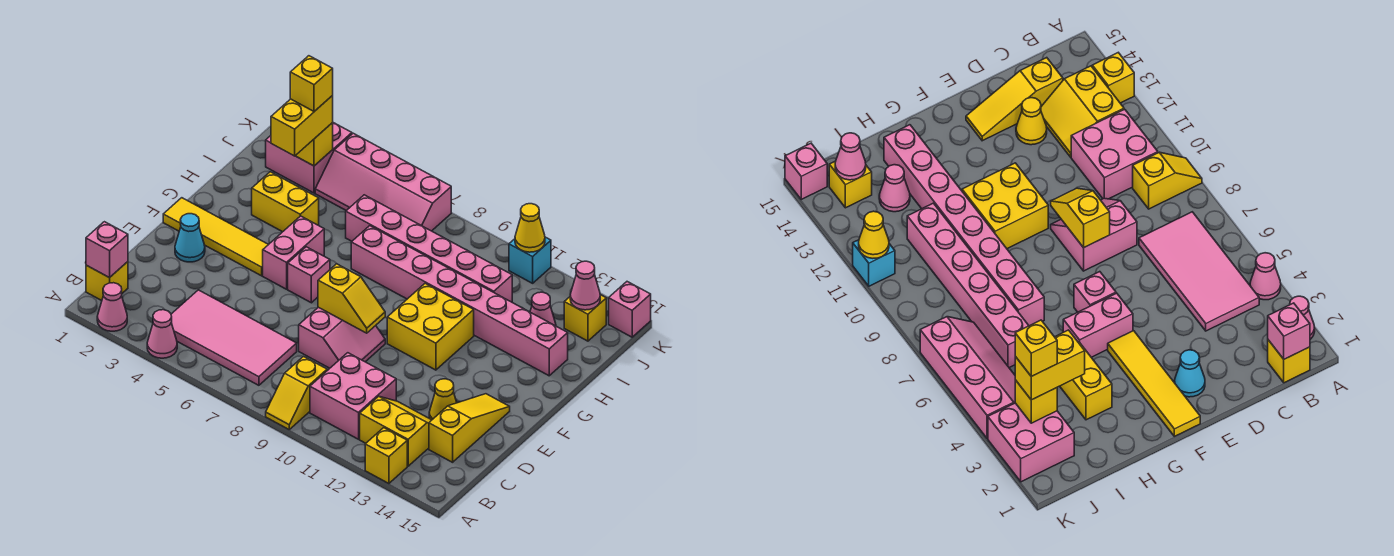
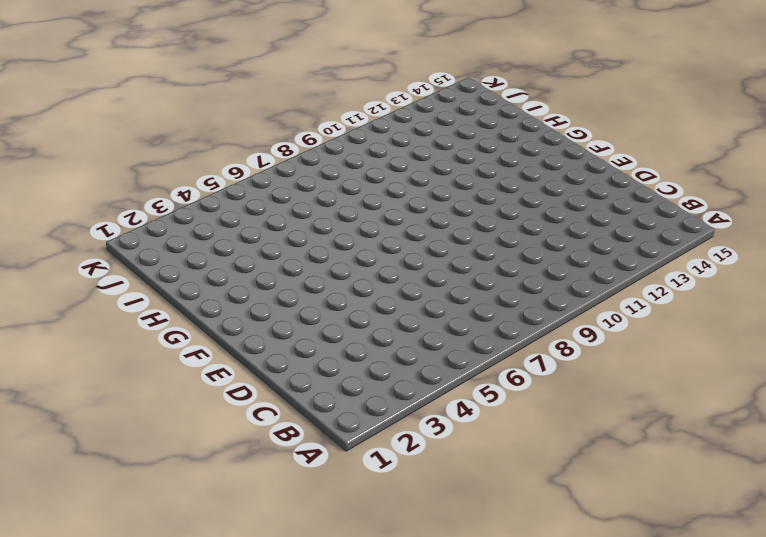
none -> pink 1x1 cone [97,283,127,331]
none -> pink 1x1 cone [147,310,177,358]
none -> yellow 1x2 slope [266,356,327,429]
none -> yellow 1x1 brick [365,428,407,483]

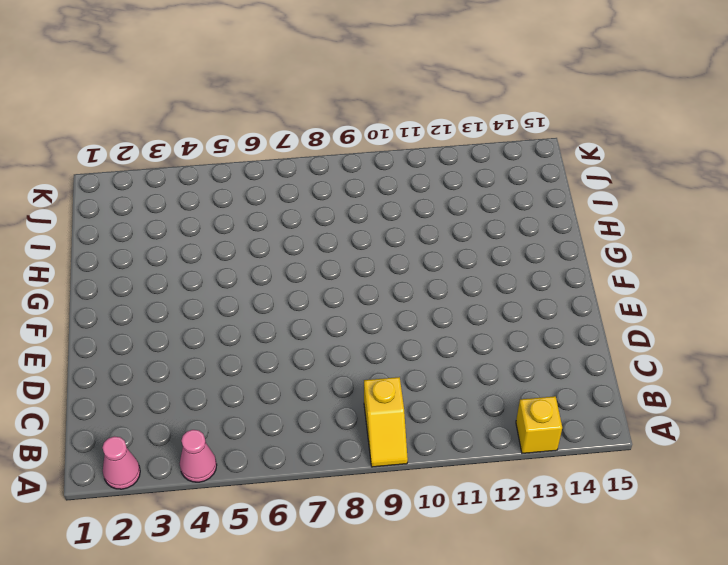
none -> yellow 1x1 brick [86,262,128,301]
none -> pink 2x4 tile [171,290,297,385]
none -> pink 2x2 brick [310,353,396,439]
none -> yellow 2x2 slope [360,396,431,466]

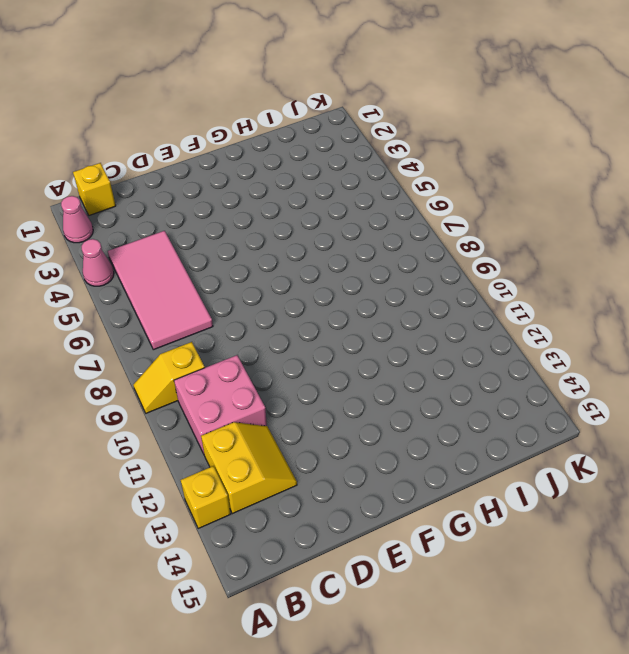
none -> yellow 1x3 slope [429,394,510,462]
none -> pink 2x2 slope [299,307,385,368]
none -> yellow 1x1 cone [429,379,457,420]
none -> cyan 1x1 cone [175,214,205,262]

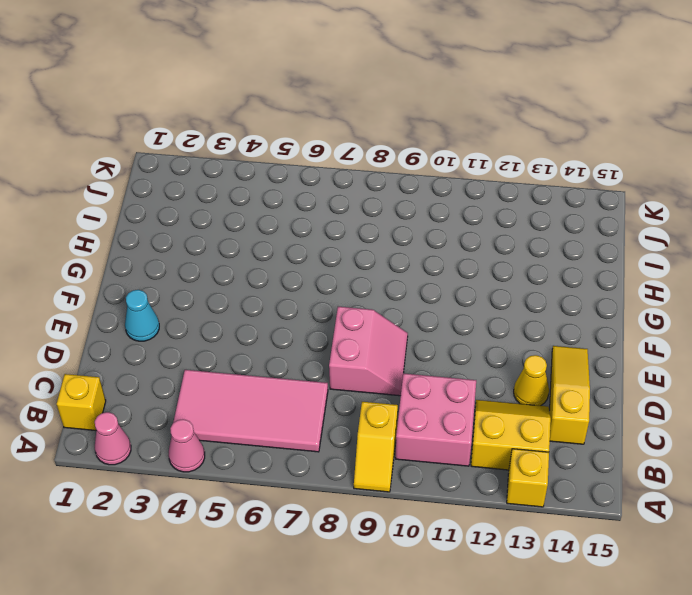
none -> yellow 1x4 tile [163,198,269,276]
none -> pink 1x2 brick [263,216,324,289]
none -> pink 1x1 brick [288,247,330,303]
none -> yellow 2x2 brick [387,283,474,370]

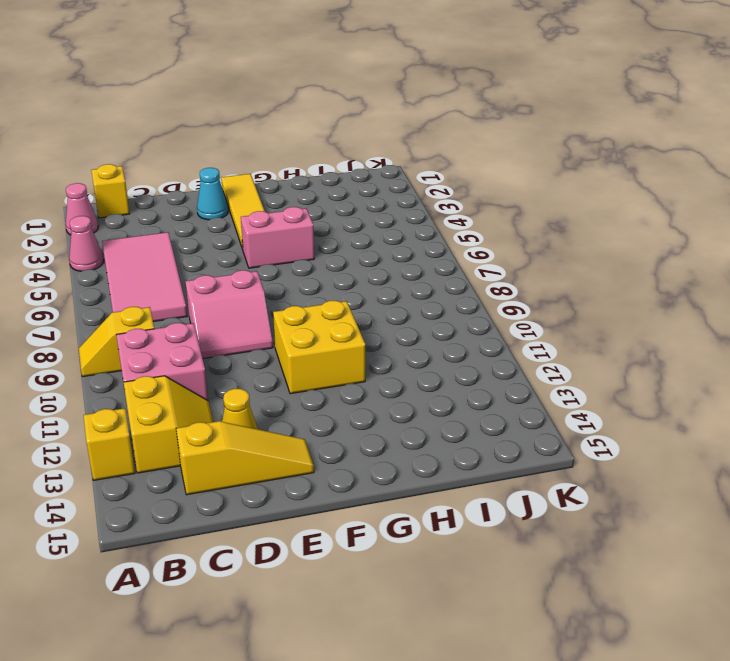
none -> pink 1x1 brick [288,247,330,303]
none -> yellow 1x2 brick [252,172,319,232]
none -> pink 1x8 brick [351,226,568,376]
none -> pink 1x6 brick [346,195,512,302]

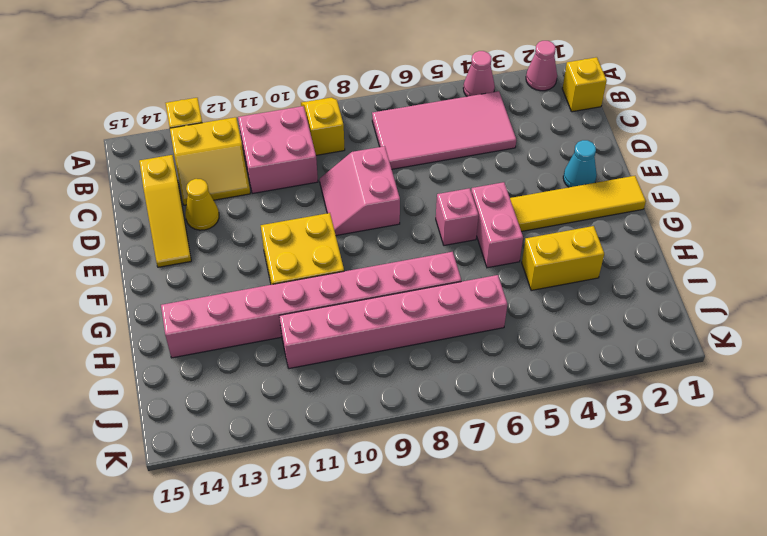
none -> pink 1x1 cone [530,292,556,326]
none -> pink 2x2 brick [266,122,352,193]
none -> pink 2x4 slope [315,133,451,231]
none -> yellow 1x1 brick [564,295,606,341]

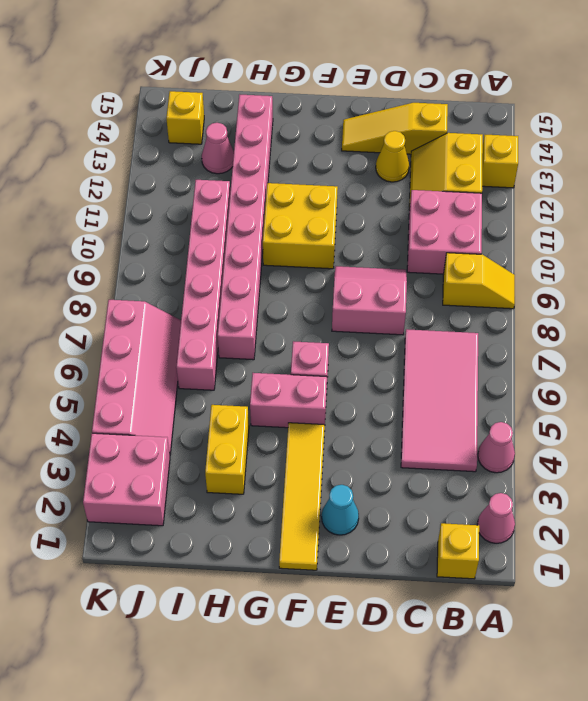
none -> cyan 1x1 brick [509,237,551,283]
none -> pink 1x1 brick [609,282,651,337]
none -> pink 1x1 brick [86,222,128,278]
none -> yellow 1x2 slope [318,264,385,333]

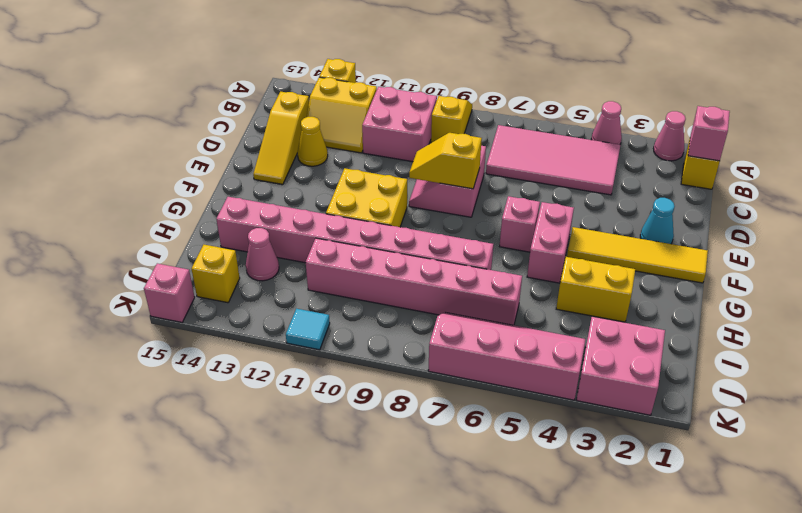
cyan 1x1 tile [286,309,330,350] -> cyan 1x1 brick [509,237,551,283]
none -> yellow 1x1 brick [296,123,333,166]
none -> pink 1x1 cone [570,261,600,310]
none -> yellow 1x1 cone [515,204,545,252]
none -> yellow 1x2 brick [271,96,333,156]

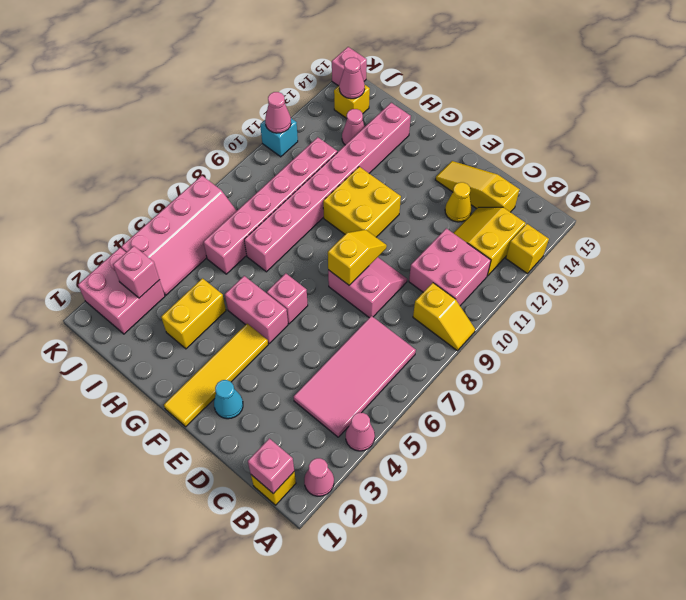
pink 1x1 brick [113,246,160,298] -> yellow 1x1 brick [296,123,333,166]
pink 1x1 cone [265,92,291,133] -> yellow 1x1 cone [515,204,545,252]
none -> yellow 1x2 brick [271,96,333,156]
none -> yellow 1x1 brick [290,56,333,111]

